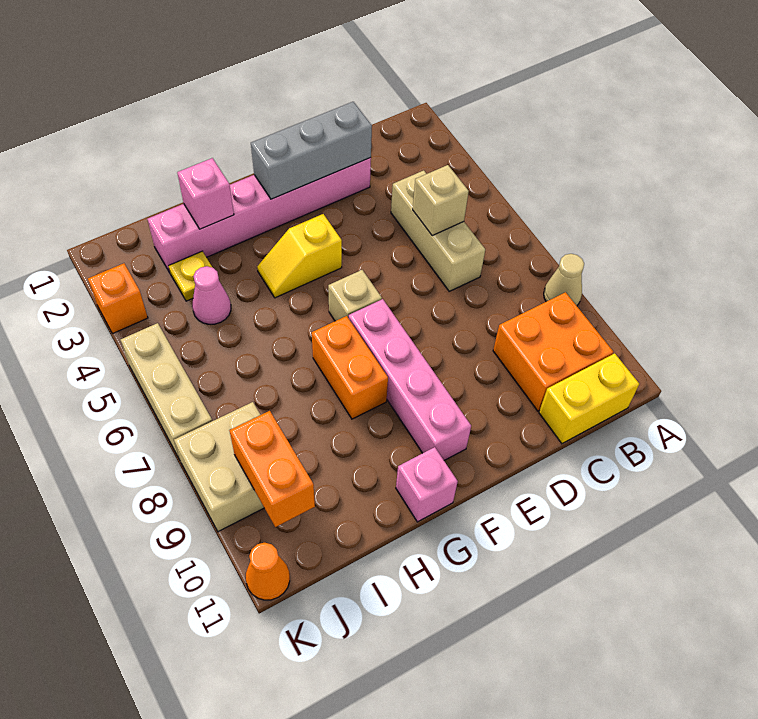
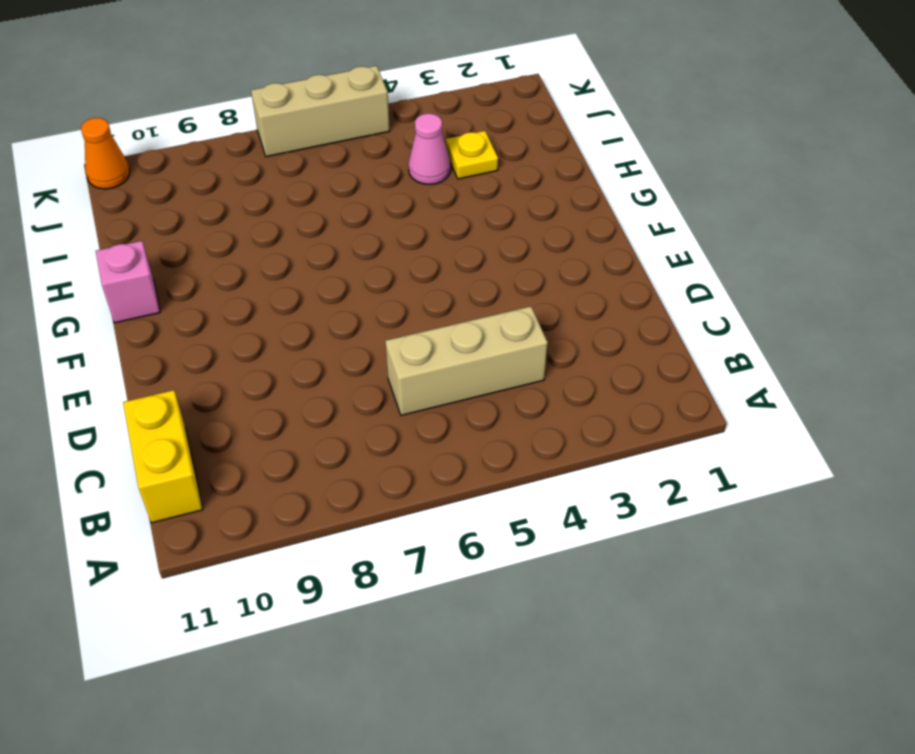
none -> tan 1x1 cone [544,254,584,306]
none -> orange 2x2 brick [493,292,613,411]
none -> pink 1x6 brick [148,158,371,273]

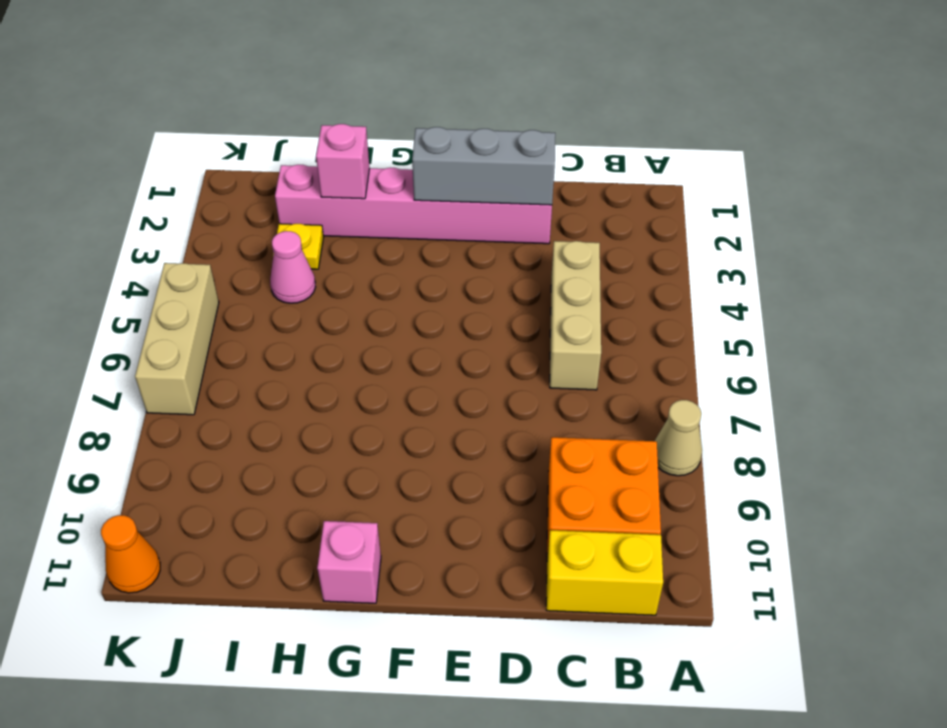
none -> yellow 1x2 slope [257,214,342,298]
none -> tan 1x1 brick [328,270,382,321]
none -> pink 1x4 brick [349,299,471,460]

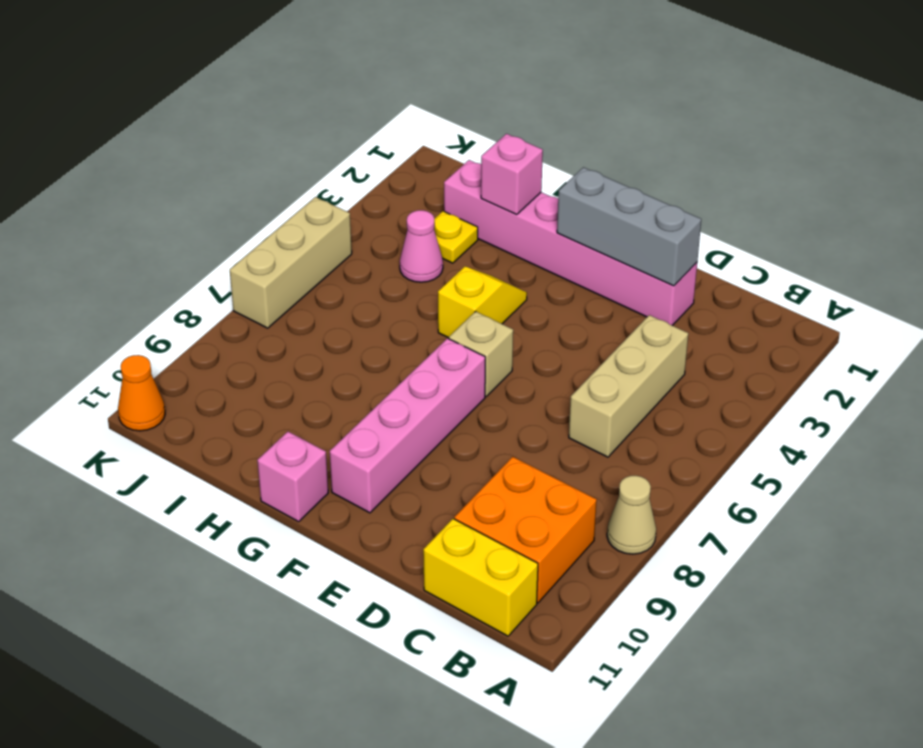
yellow 1x2 slope [438,267,527,338] -> yellow 1x2 slope turned to [257,214,342,298]
none -> orange 1x2 brick [312,316,388,419]
none -> tan 2x2 brick [174,402,264,532]
none -> orange 1x1 brick [88,263,148,334]

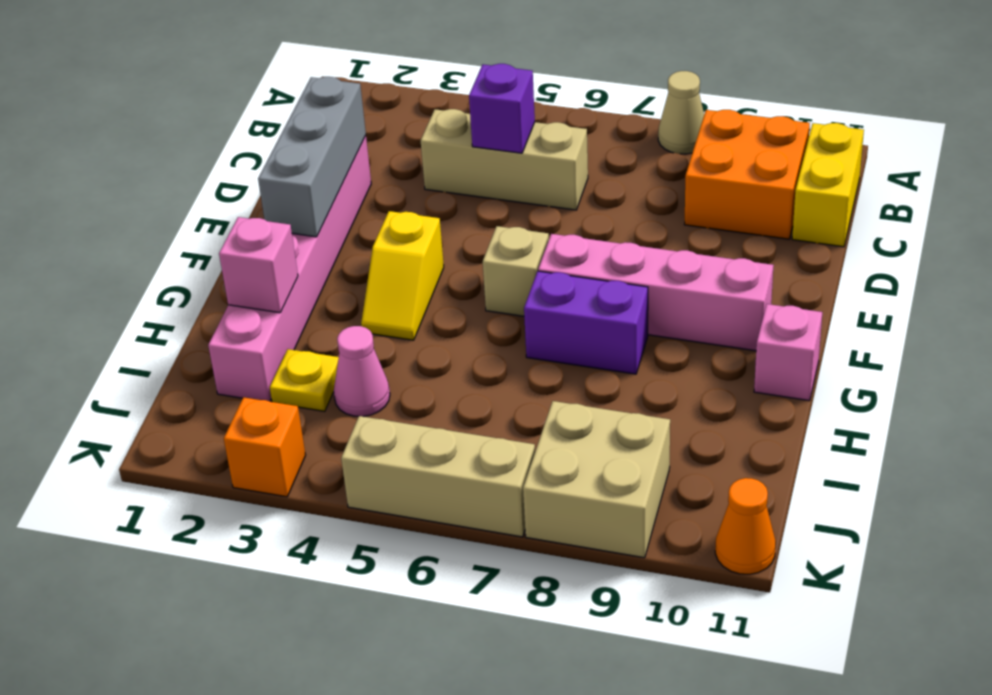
purple 1x1 brick [469,64,535,153] -> tan 1x1 brick [413,165,469,235]
purple 1x2 brick [524,271,648,374] -> orange 1x2 brick [312,316,388,419]
none -> orange 1x2 brick [229,411,315,527]

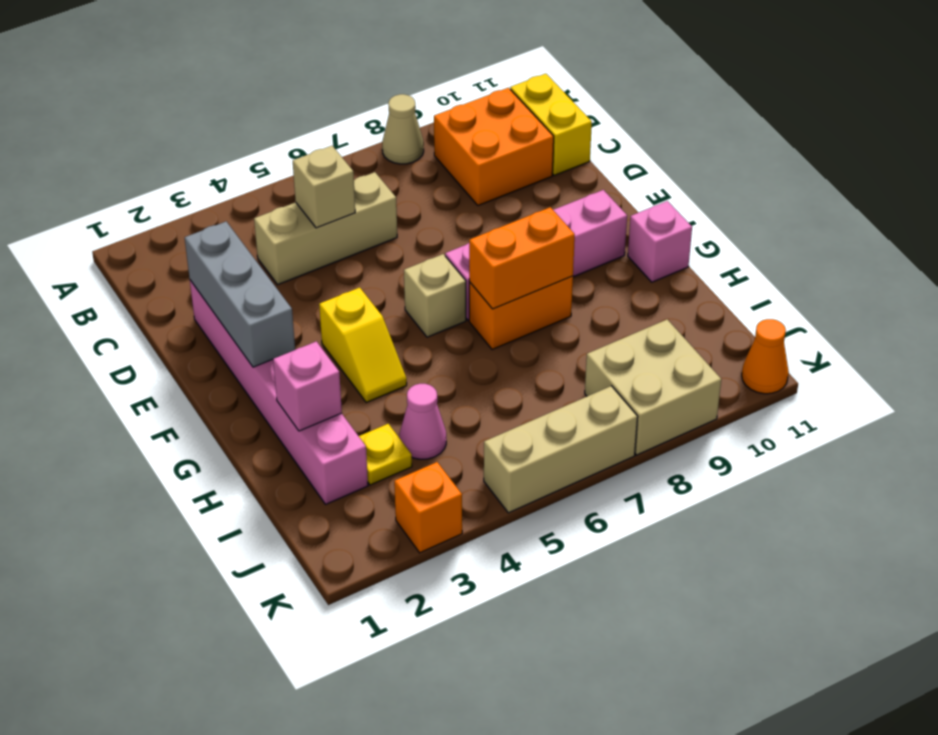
orange 1x2 brick [469,207,575,309] -> orange 1x2 brick moved to [229,411,315,527]

